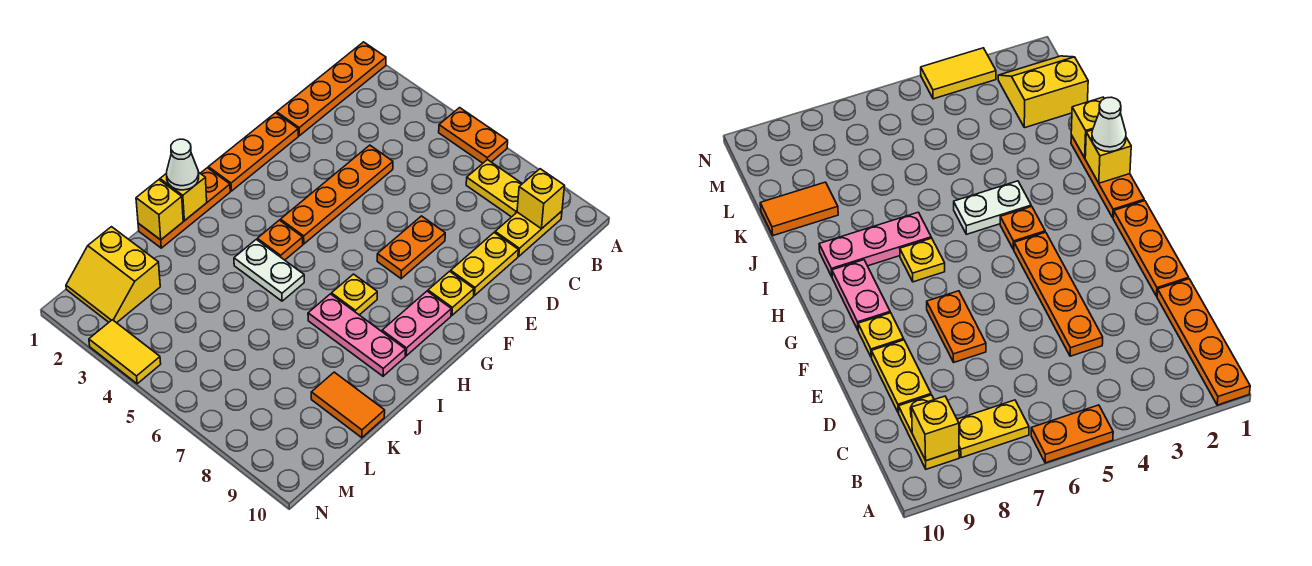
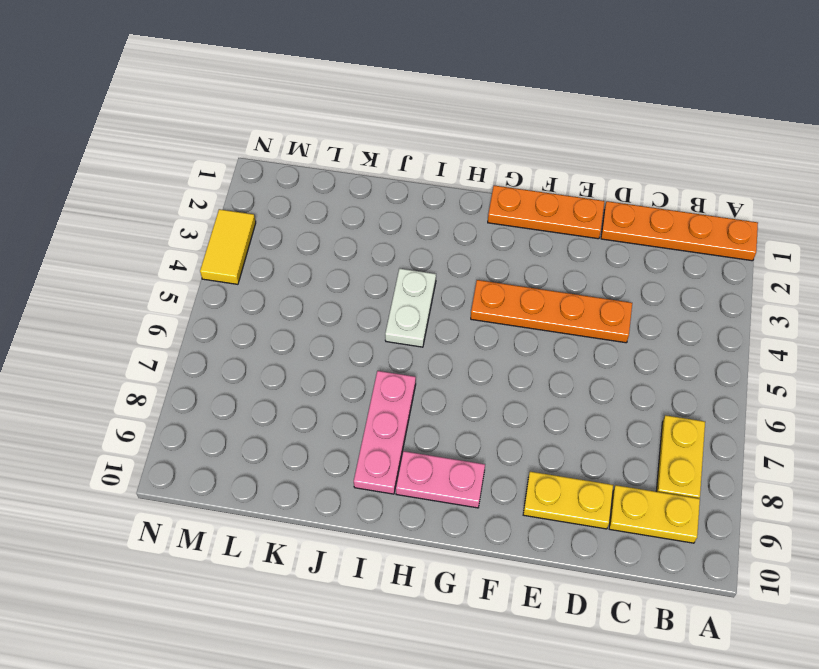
none -> orange 1x2 plate [439,108,508,163]
none -> orange 1x2 plate [377,216,445,279]
none -> yellow 1x1 plate [428,271,474,315]

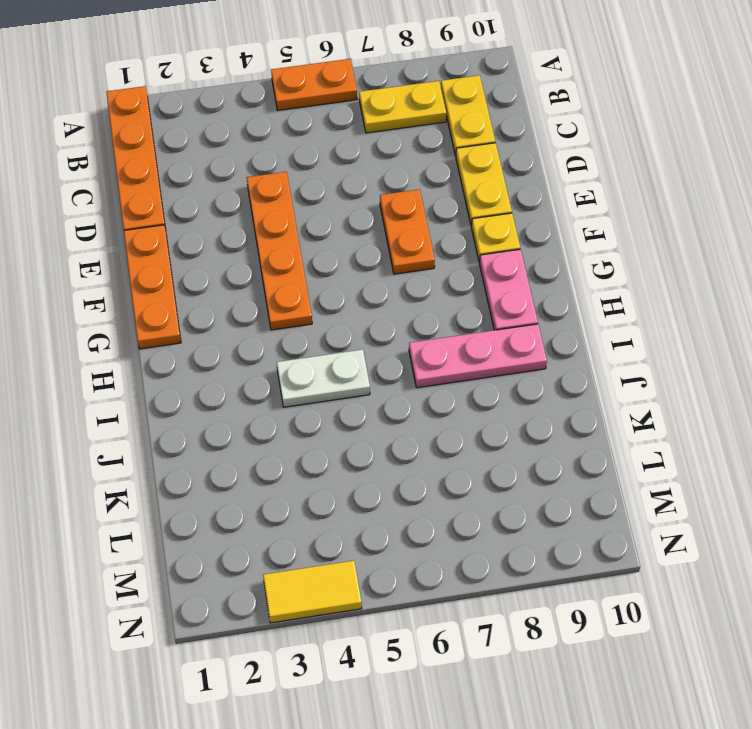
none -> orange 1x3 plate [138,168,230,248]
none -> orange 1x1 plate [257,220,303,260]
none -> yellow 1x1 plate [332,274,377,315]

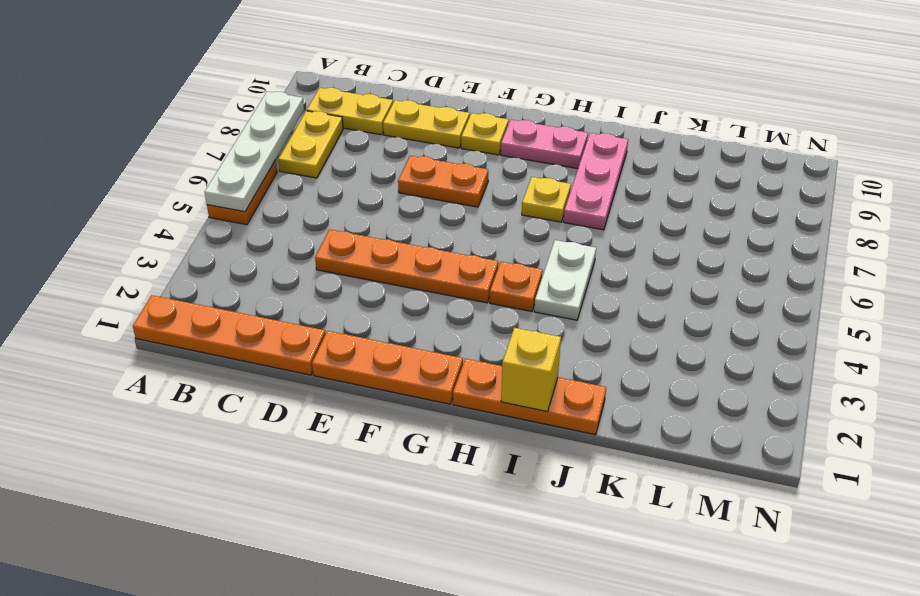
white 1x4 plate [205,92,304,212] -> none
none -> orange 1x2 tile [311,372,385,438]
none -> yellow 2x2 slope [66,227,160,323]
none -> yellow 1x2 tile [89,320,161,384]

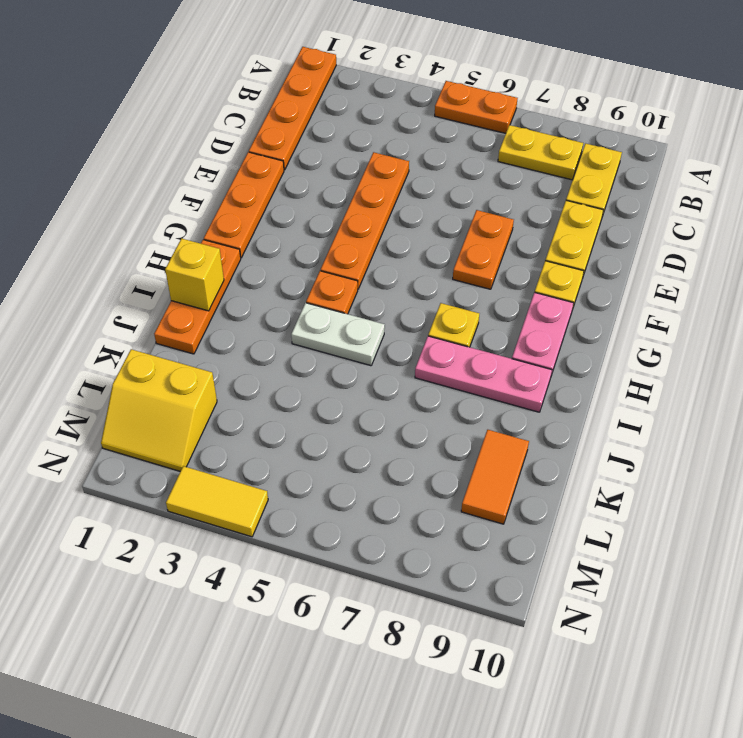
orange 1x2 tile [461,430,529,524] -> orange 1x2 tile turned to [311,372,385,438]
none -> yellow 1x1 brick [517,169,564,229]
none -> yellow 1x1 brick [136,180,183,240]
none -> white 1x1 cone [167,139,199,190]

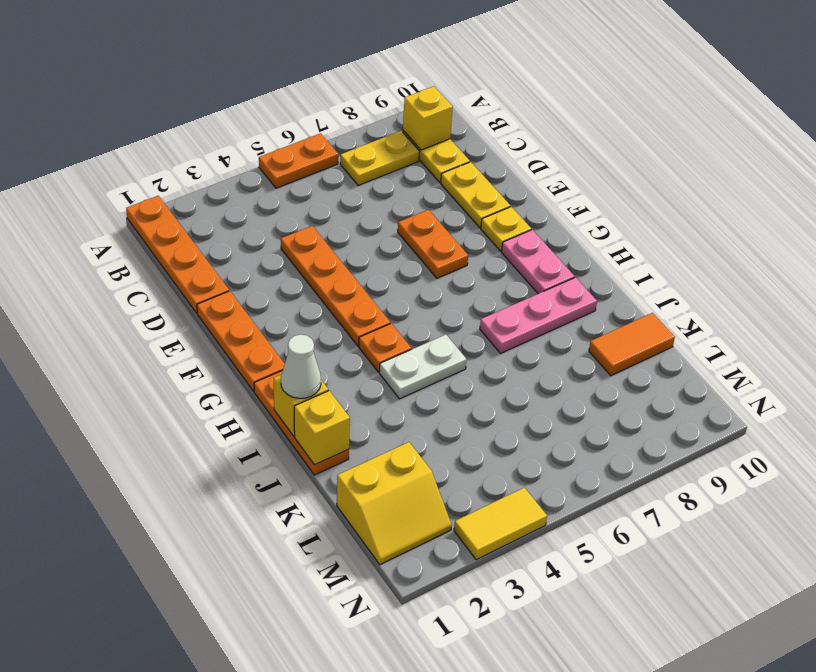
none -> yellow 1x1 plate [332,274,377,315]

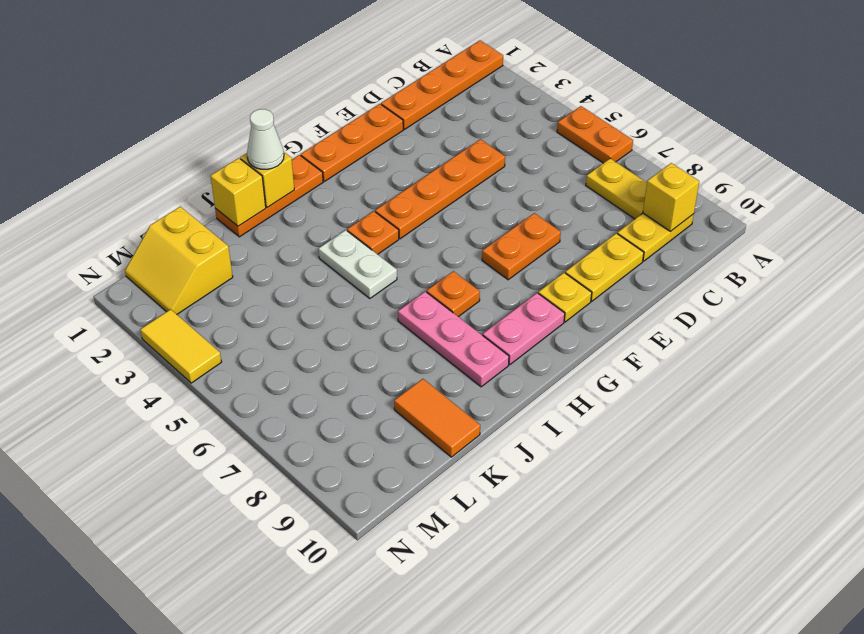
orange 1x1 plate [427,271,480,317] -> yellow 1x1 plate [332,274,377,315]

